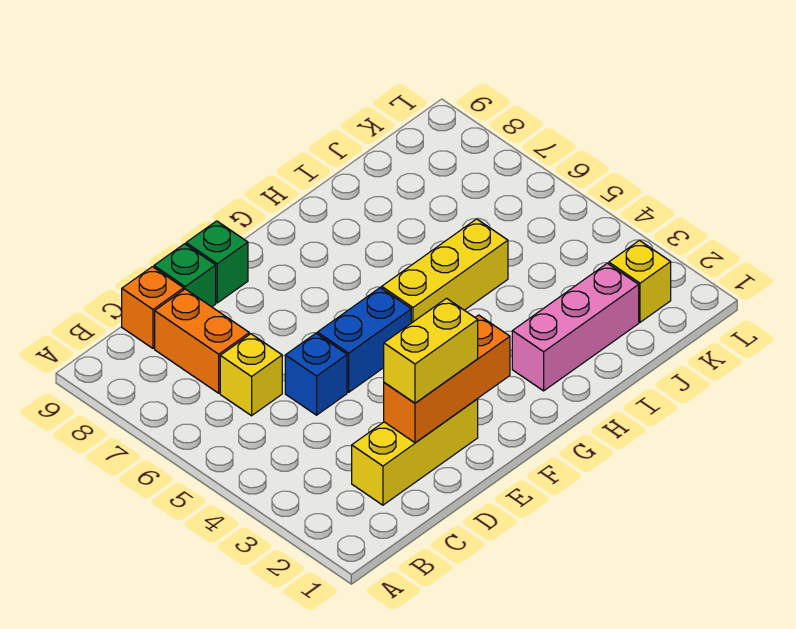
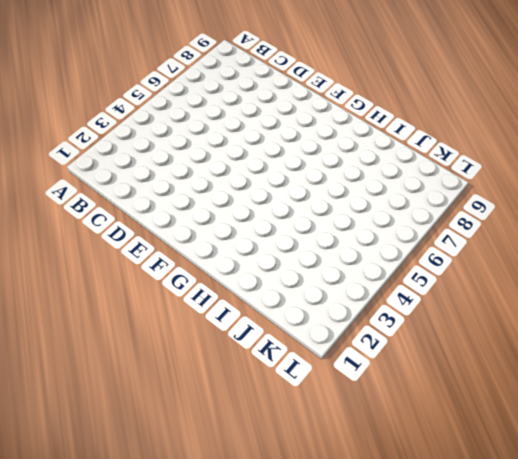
none -> yellow 1x3 brick [352,399,478,505]
none -> yellow 1x1 brick [220,334,282,416]
none -> orange 1x2 brick [155,289,249,393]

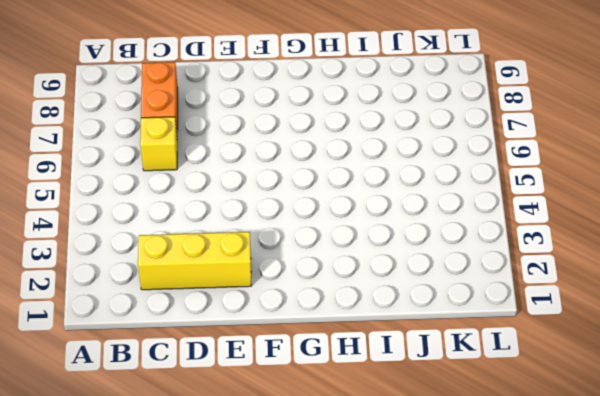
none -> orange 1x1 brick [122,267,184,348]
none -> blue 1x1 brick [285,333,347,415]
none -> green 1x1 brick [154,244,216,307]

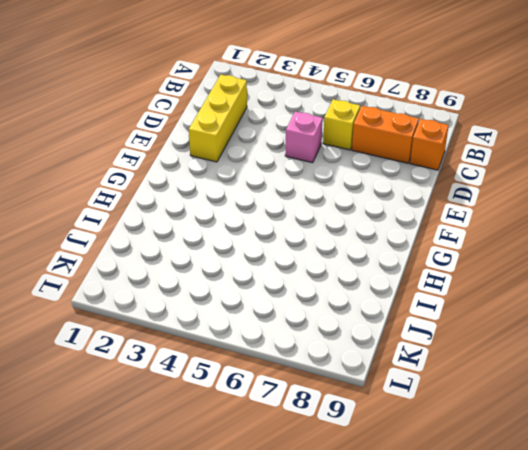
pink 1x1 brick [285,112,323,163] -> blue 1x1 brick [285,333,347,415]
none -> green 1x1 brick [154,244,216,307]
none -> blue 1x2 brick [317,288,411,392]
none -> green 1x1 brick [186,221,248,303]

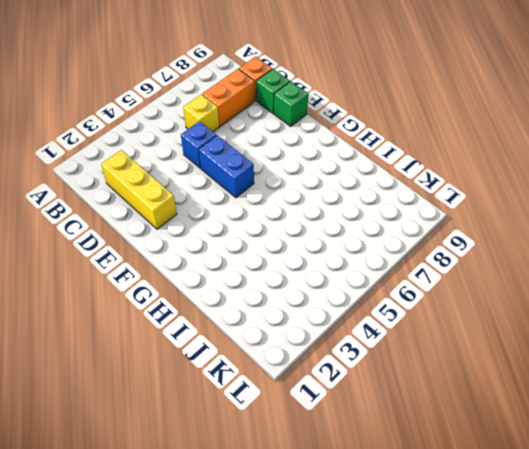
none -> yellow 1x3 brick [382,219,508,323]
none -> pink 1x3 brick [512,263,639,391]
none -> yellow 1x1 brick [609,240,671,322]

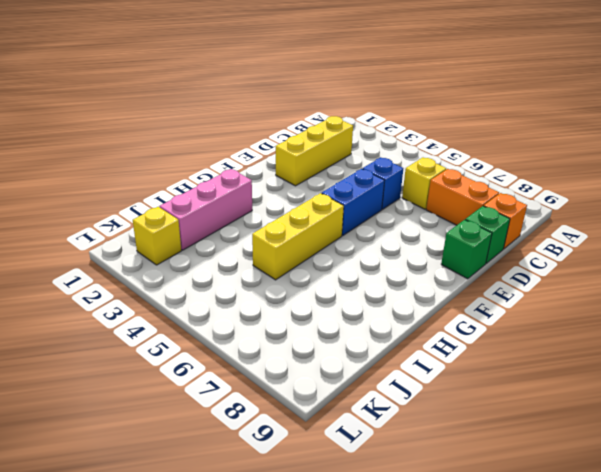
none -> orange 1x3 brick [384,315,510,443]
none -> yellow 1x2 brick [384,298,478,403]

